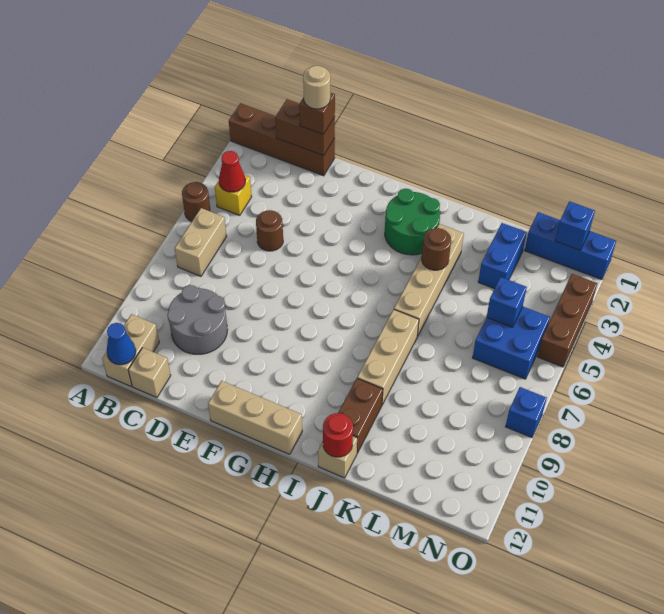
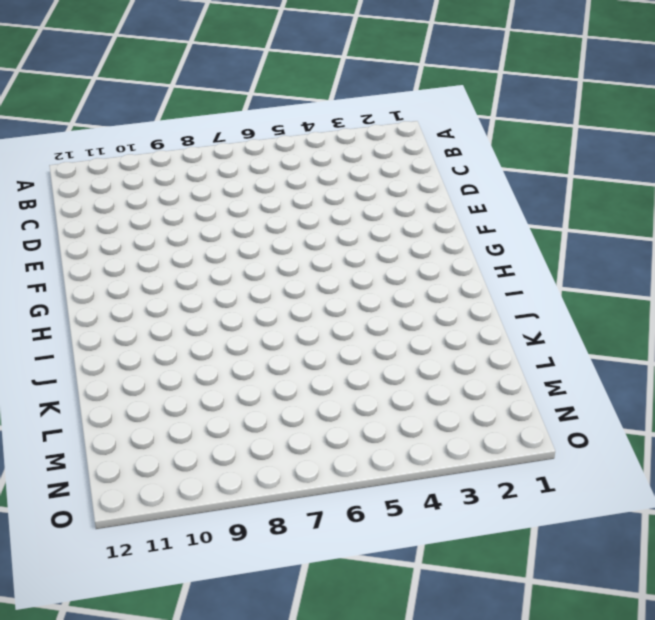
none -> brown 1x4 brick [229,103,335,176]
none -> brown 1x1 round brick [182,182,210,222]
none -> yellow 1x1 brick [215,175,252,215]

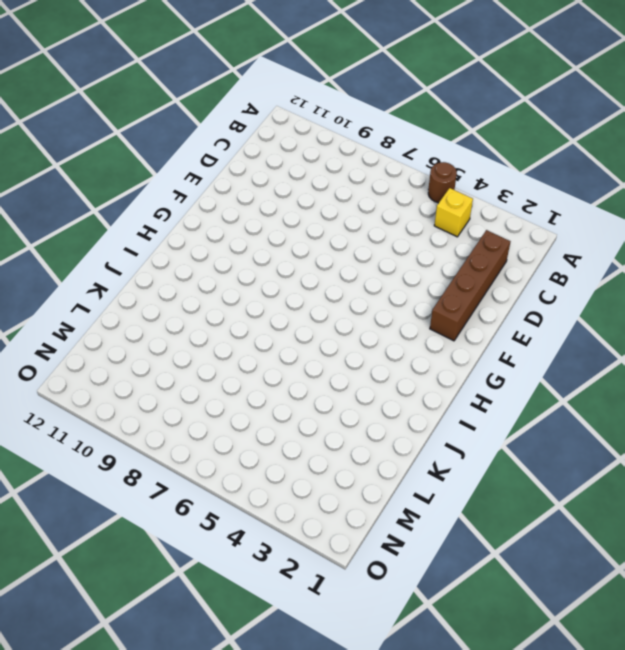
brown 1x4 brick [430,230,511,341] -> brown 1x4 brick moved to [229,103,335,176]
none -> tan 1x2 brick [175,208,227,276]
none -> tan 1x2 brick [102,314,159,386]
none -> grey 2x2 round brick [167,285,228,354]

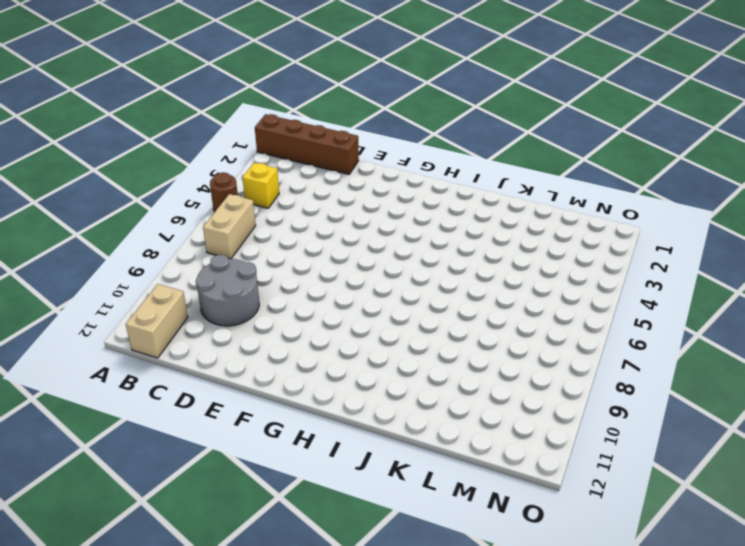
none -> tan 1x1 brick [128,348,171,398]
none -> brown 1x1 round brick [256,210,283,251]
none -> tan 1x3 brick [208,381,302,454]

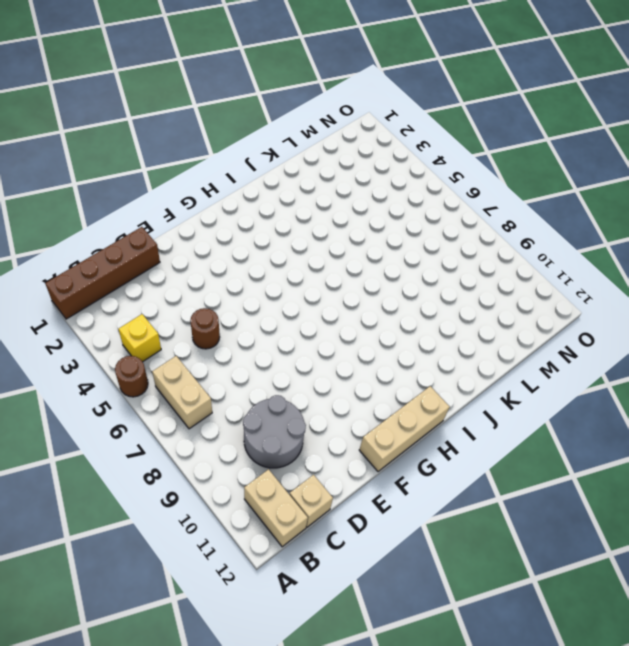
none -> green 2x2 round brick [385,189,440,255]
none -> tan 1x4 brick [394,224,464,336]
none -> tan 1x3 brick [357,309,419,405]

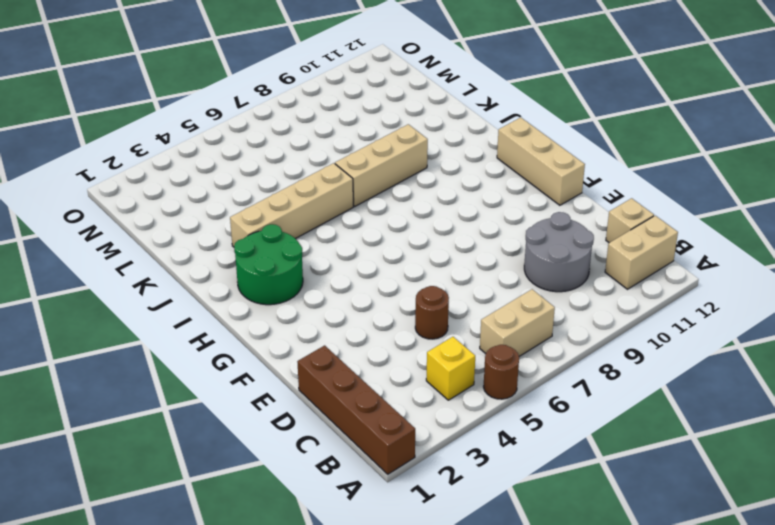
none -> brown 1x2 brick [338,378,383,453]
none -> tan 1x1 brick [318,436,357,478]
none -> blue 1x2 brick [478,223,527,289]

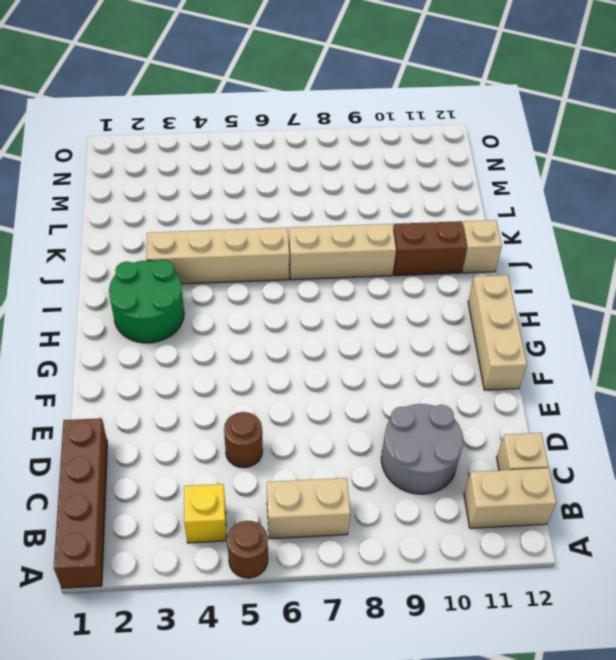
none -> blue 1x2 brick [478,223,527,289]
none -> blue 1x3 brick [525,212,616,280]
none -> blue 2x2 brick [473,307,550,379]

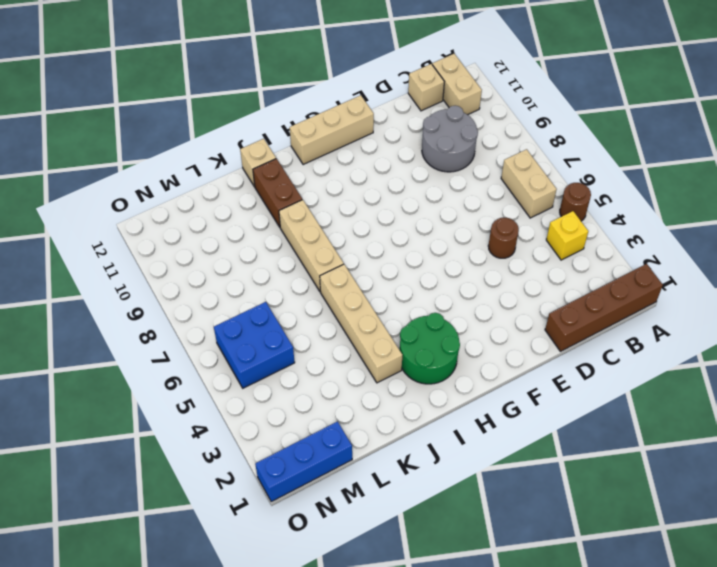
none -> blue 1x2 brick [478,223,527,289]
none -> brown 1x3 brick [537,274,597,367]
none -> blue 1x1 brick [505,387,547,438]

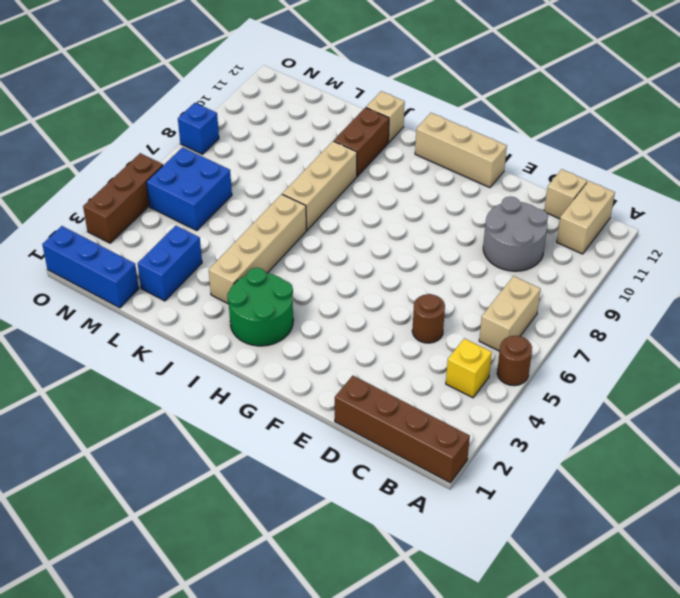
none -> red 1x1 cone [219,151,245,192]
none -> blue 1x1 cone [107,323,136,365]
none -> brown 1x2 brick [275,99,335,155]

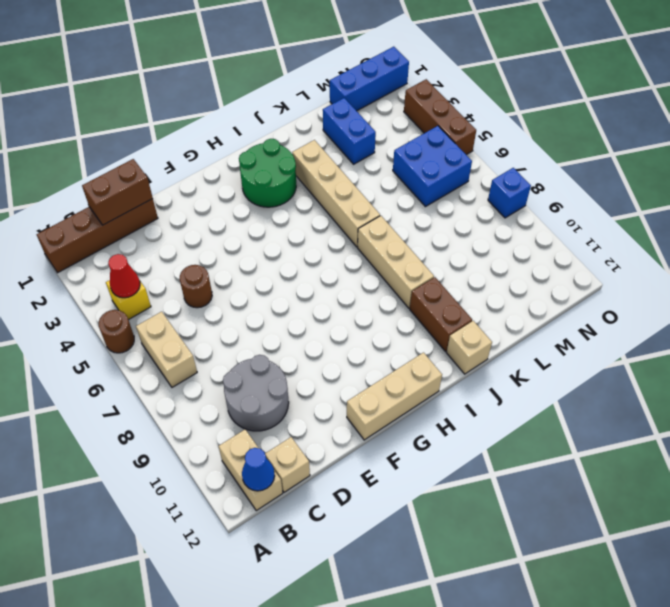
none -> brown 1x1 round brick [422,228,451,270]
none -> red 1x1 round brick [323,413,353,457]
none -> blue 1x1 brick [487,277,527,327]

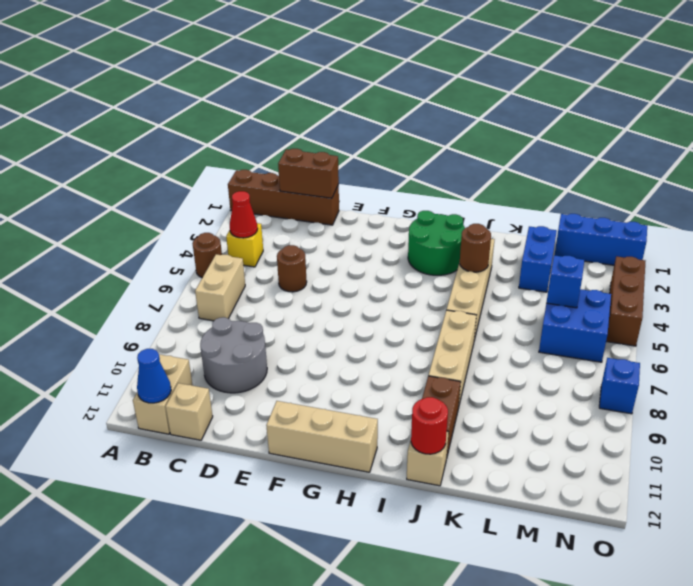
none -> blue 1x1 brick [555,201,595,250]
none -> brown 1x1 brick [299,93,335,134]
none -> tan 1x1 round brick [303,66,330,109]

